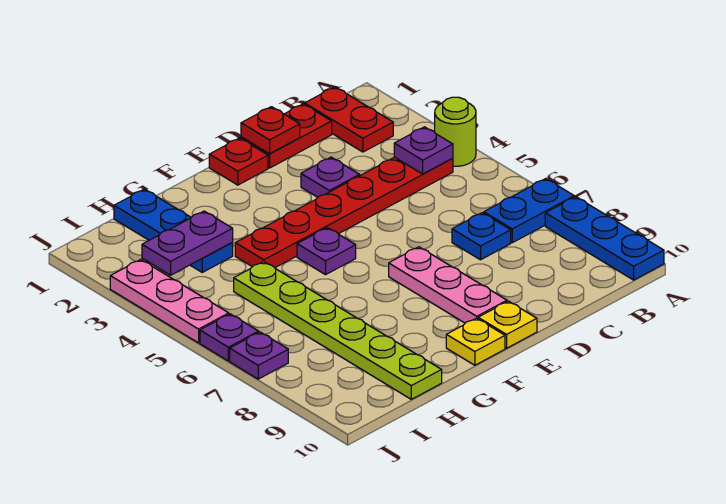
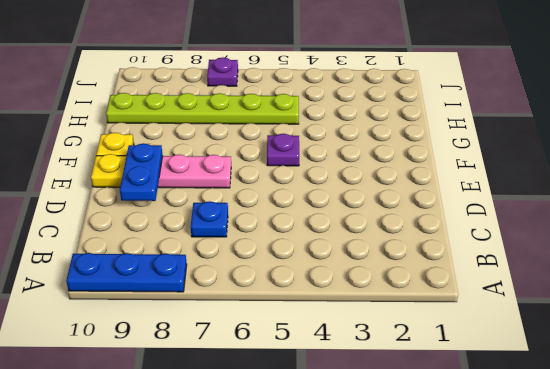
blue 1x2 plate [120,143,163,201] -> blue 1x2 plate moved to [484,179,574,243]
none -> lime 1x1 round brick [435,97,476,166]
none -> red 1x2 plate [305,87,393,152]
none -> red 1x6 plate [235,157,453,268]

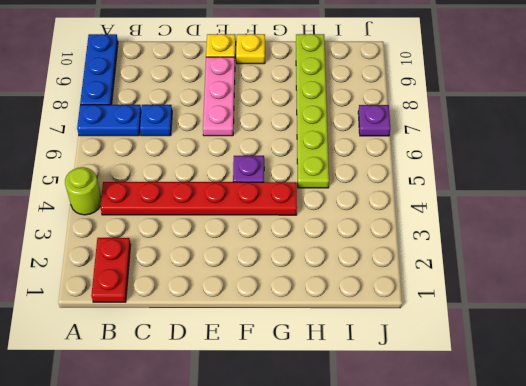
none -> red 1x2 plate [241,104,332,168]
none -> purple 1x1 plate [301,157,360,197]
none -> red 1x1 plate [209,138,268,185]

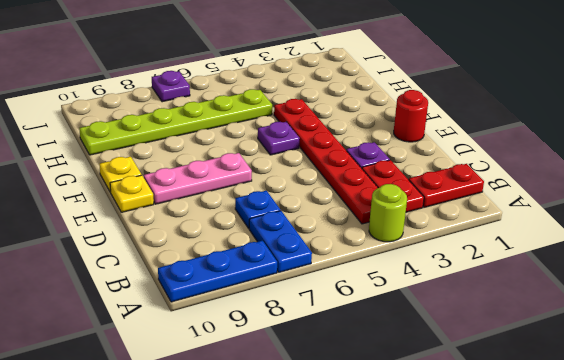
red 1x2 plate [362,160,424,212] -> red 1x2 plate moved to [241,104,332,168]
red 1x1 round brick [394,90,428,142] -> red 1x1 plate [209,138,268,185]
none -> blue 1x3 plate [114,189,233,272]
none -> pink 1x3 plate [110,260,229,343]
none -> purple 1x1 plate [200,314,259,361]

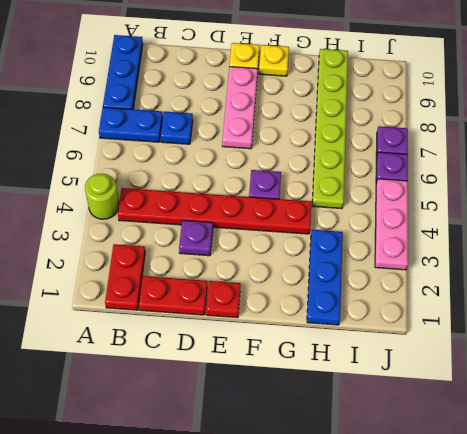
none -> purple 1x1 plate [394,127,453,174]
none -> red 1x1 plate [241,107,300,154]
none -> purple 1x2 plate [142,211,233,275]

